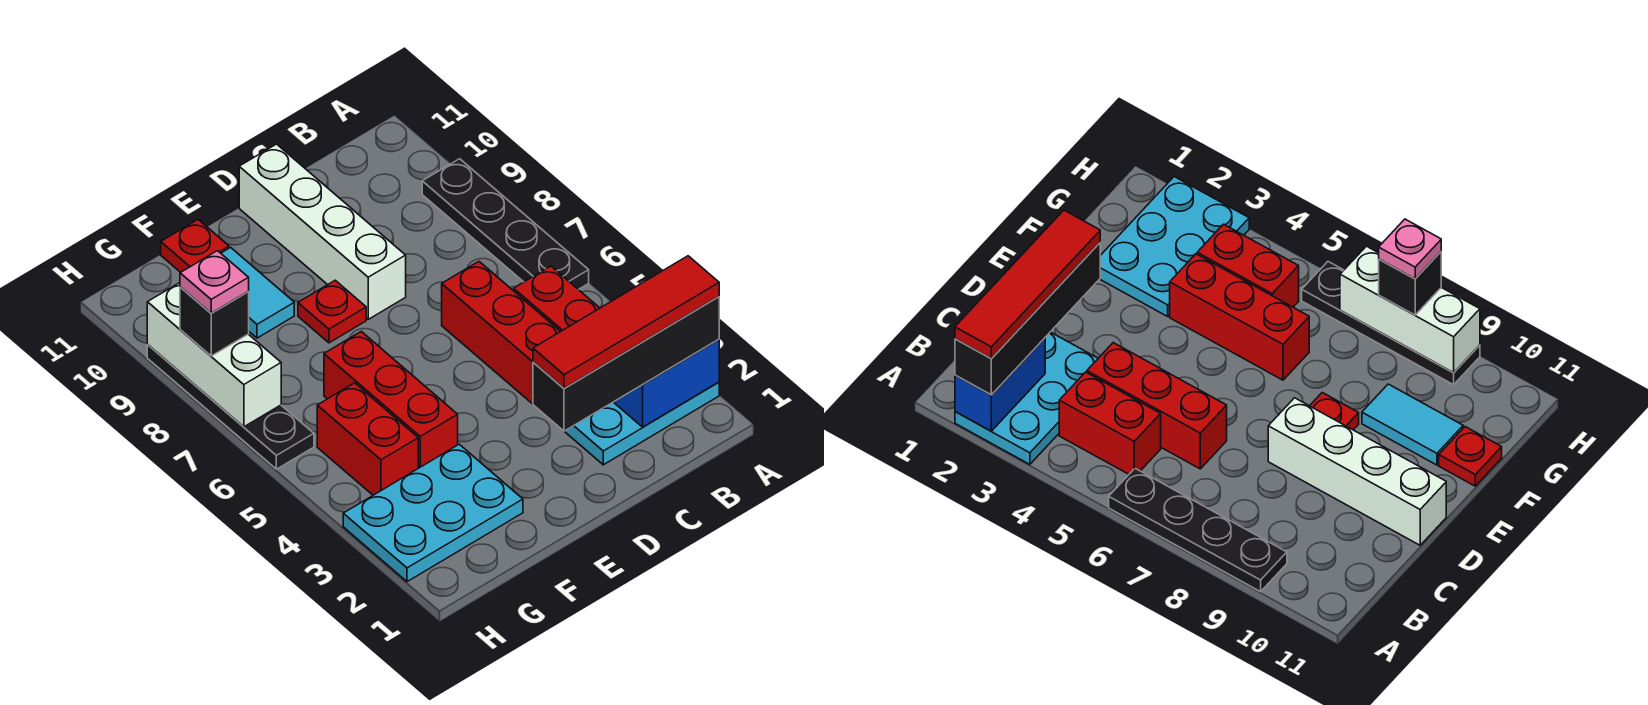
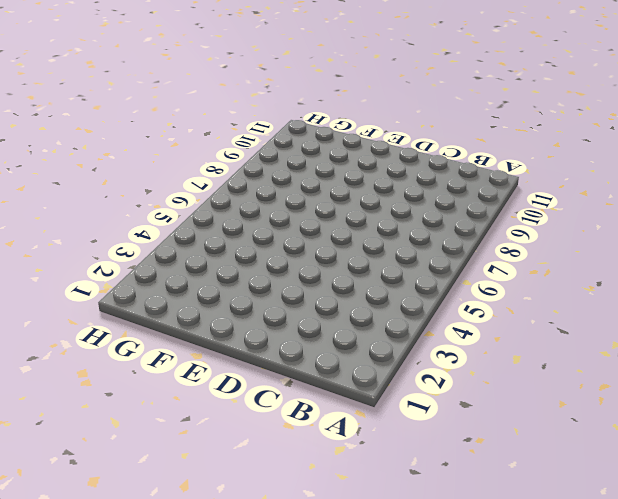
none -> cyan 2x3 plate [564,382,719,465]
none -> black 1x4 plate [422,159,589,290]
none -> red 1x2 brick [514,266,599,331]

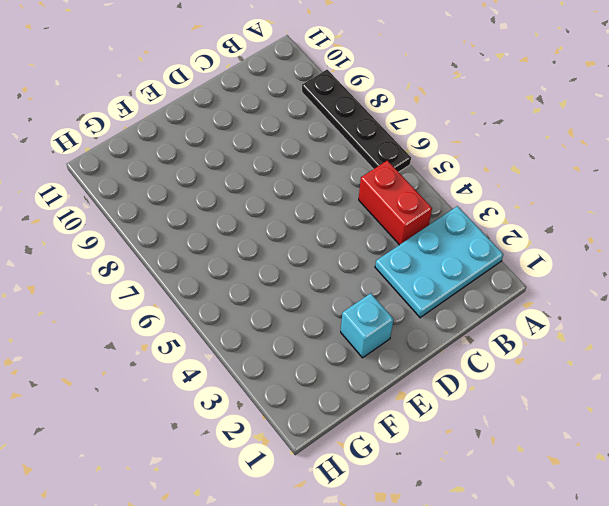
cyan 1x1 brick [341,293,393,358] -> none
none -> red 1x3 brick [442,262,561,404]
none -> white 1x4 brick [239,144,406,319]
none -> red 1x1 plate [298,280,366,343]

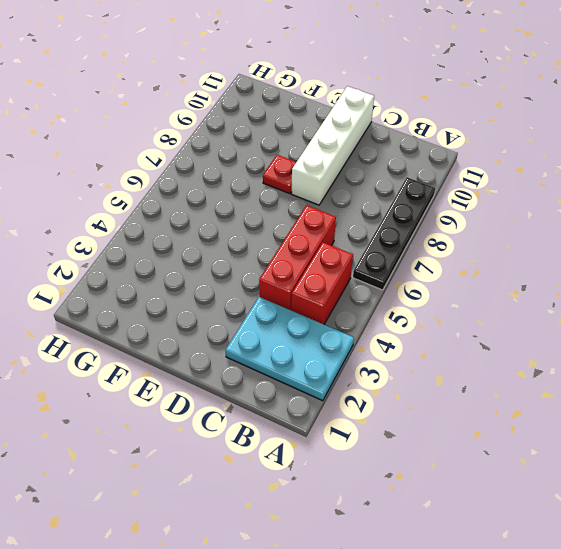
none -> cyan 2x3 plate [343,444,523,582]
none -> red 1x3 brick [324,332,458,468]
none -> cyan 1x2 tile [221,248,294,338]

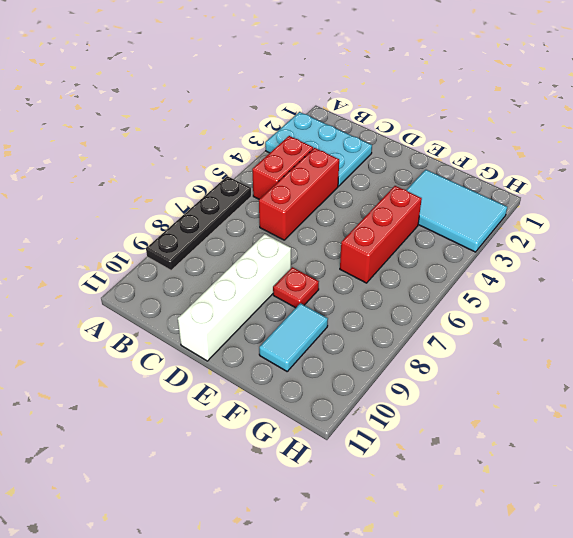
cyan 2x3 tile [407,170,507,252] -> cyan 2x3 plate [343,444,523,582]
none -> red 1x1 plate [161,220,229,272]
none -> red 1x2 brick [317,383,418,495]
none -> black 1x4 plate [147,345,314,469]

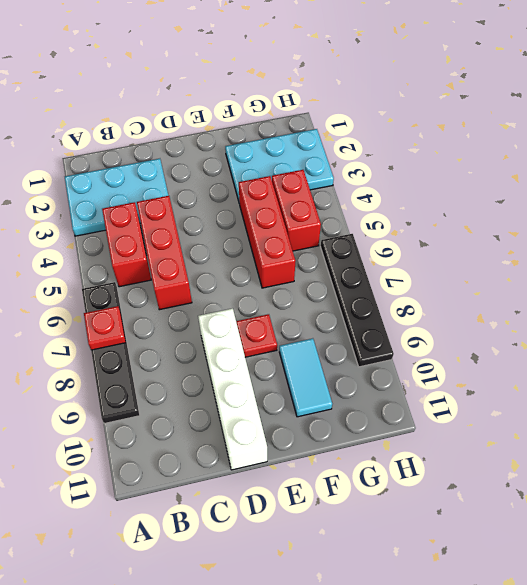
red 1x1 plate [84,306,126,350] -> red 1x1 plate moved to [161,220,229,272]
none -> blue 1x2 brick [614,340,719,427]
none -> white 1x3 brick [147,283,281,427]
none -> black 1x4 brick [533,297,719,431]

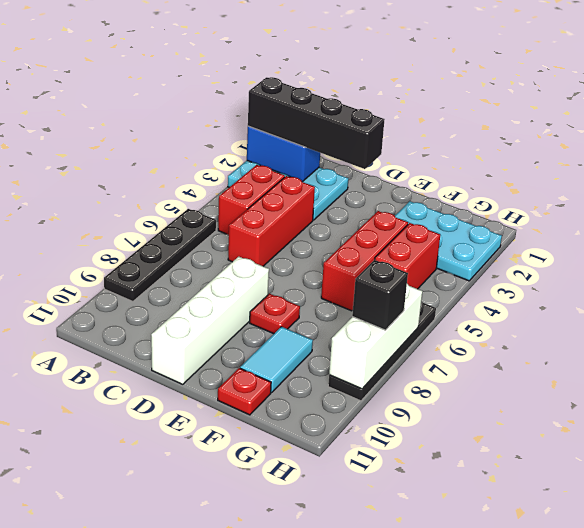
none -> red 1x4 tile [533,256,719,388]
none -> pink 1x1 plate [180,251,249,313]

